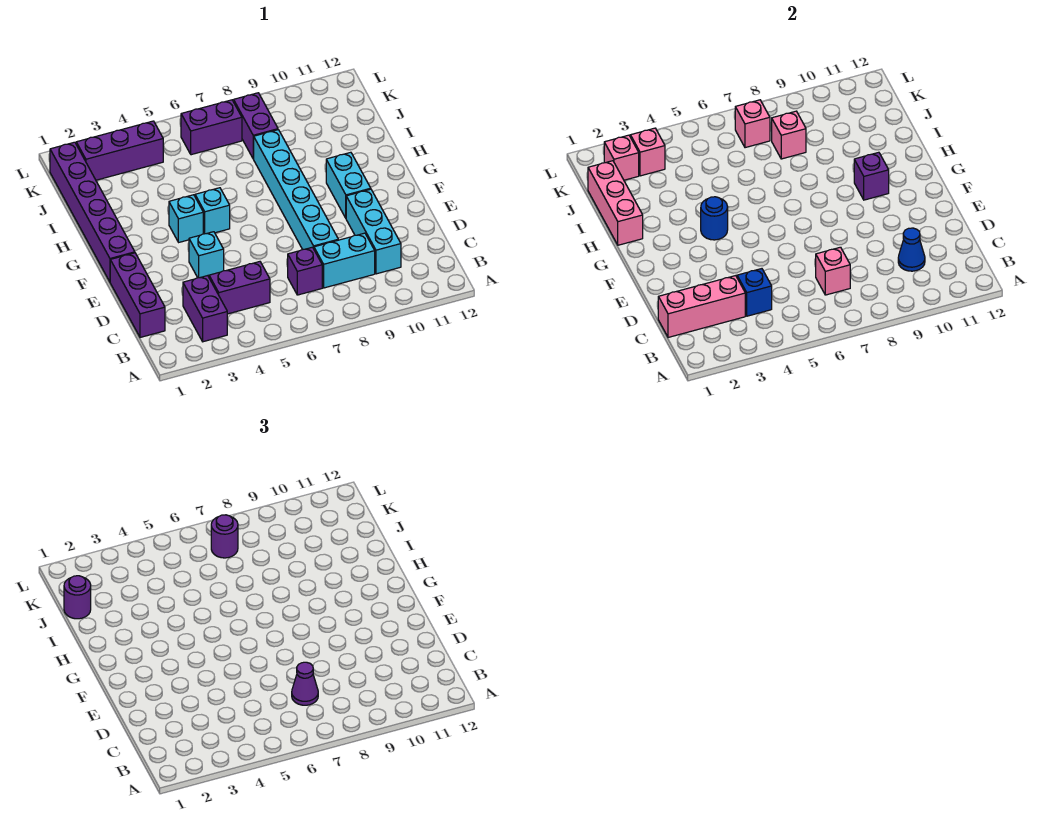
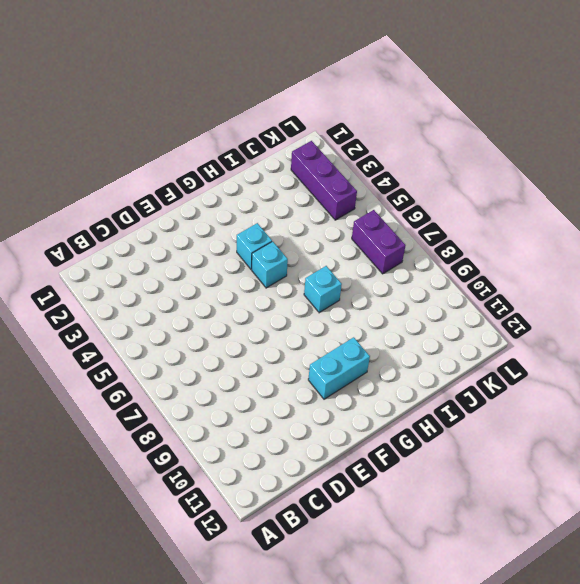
cyan 1x1 brick [304,266,342,313] -> cyan 1x1 brick moved to [189,232,224,278]
none -> purple 1x2 brick [183,276,227,342]
none -> purple 1x3 brick [110,253,165,337]
none -> purple 1x2 brick [209,262,270,314]

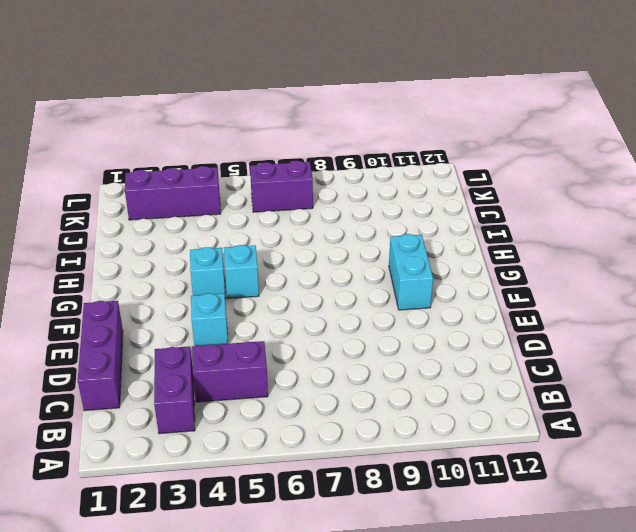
none -> purple 1x1 brick [288,247,322,295]
none -> cyan 1x2 brick [314,233,375,288]
none -> cyan 1x3 brick [346,189,401,274]

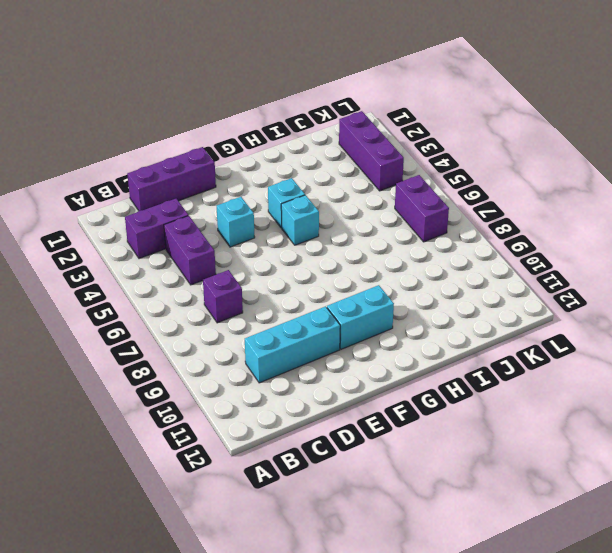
none -> cyan 1x2 brick [314,233,375,288]
none -> cyan 1x6 brick [254,130,338,250]
none -> purple 1x6 brick [50,142,135,282]

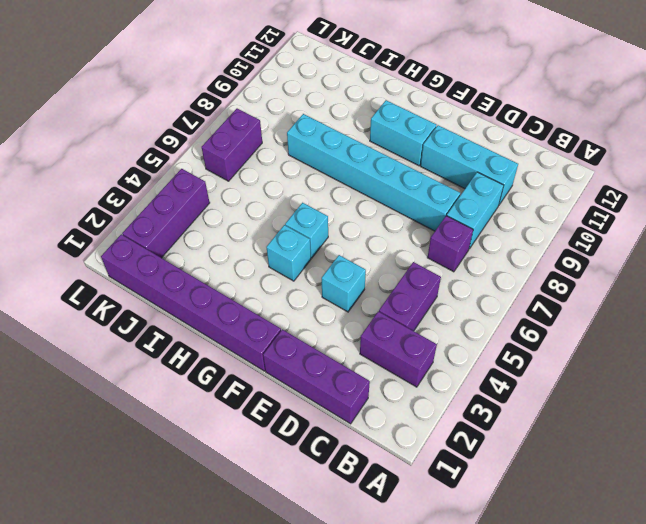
none -> purple 1x2 brick [233,93,278,159]
none -> pink 1x3 brick [658,276,745,337]
none -> blue 1x1 brick [737,269,772,316]

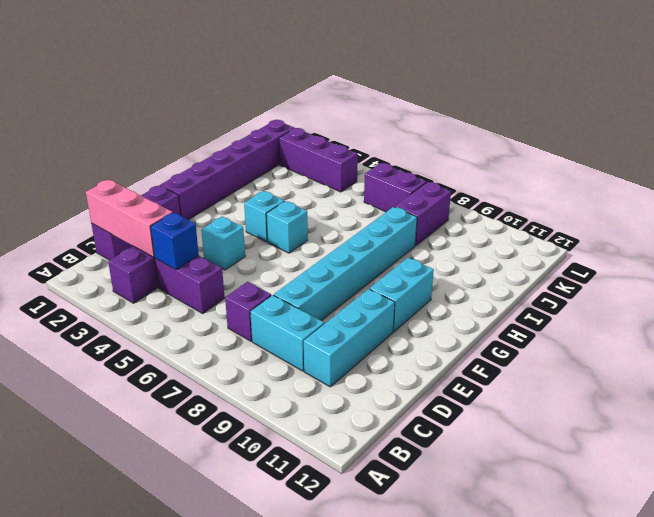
none -> pink 1x1 brick [816,247,850,295]
none -> blue 1x1 cone [898,228,925,271]
none -> blue 1x1 round brick [701,197,728,240]

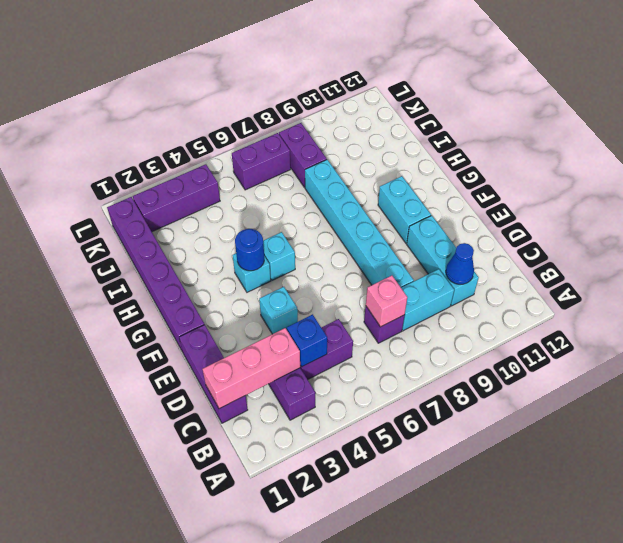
none -> purple 1x1 brick [854,152,889,200]
none -> pink 1x3 brick [588,161,643,245]
none -> pink 1x1 brick [772,111,806,159]

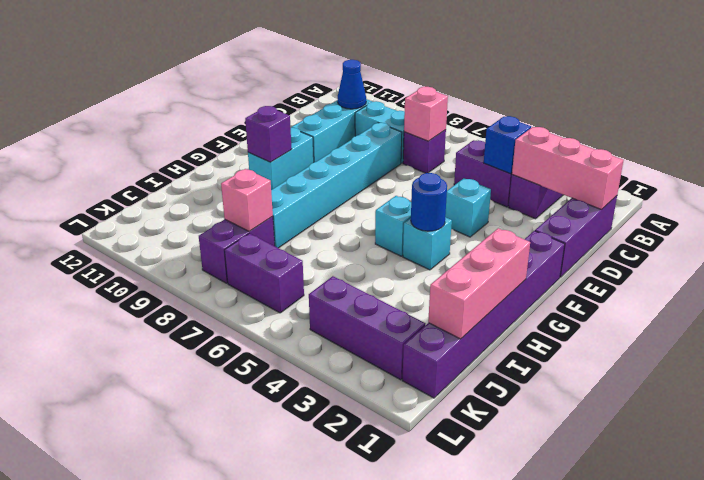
none -> pink 1x1 brick [604,135,639,180]
none -> pink 1x1 brick [630,128,665,176]
none -> pink 1x1 brick [735,100,770,148]

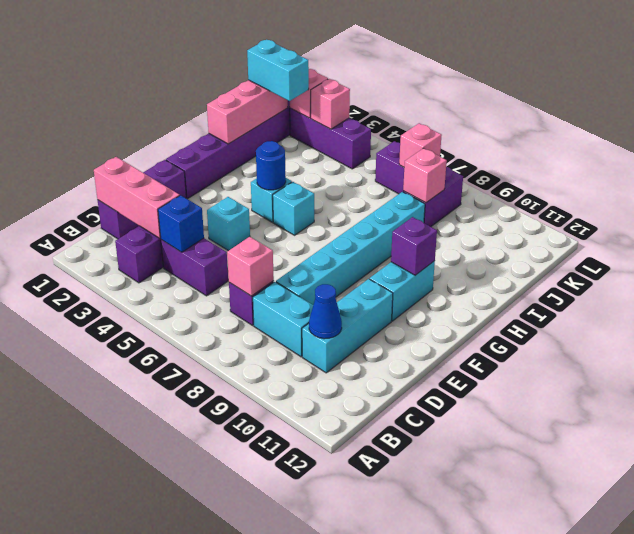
cyan 1x2 brick [247,39,309,101] -> purple 1x1 round brick [64,576,91,619]
none -> purple 1x1 cone [292,662,318,705]
none -> purple 1x1 round brick [211,515,238,558]

